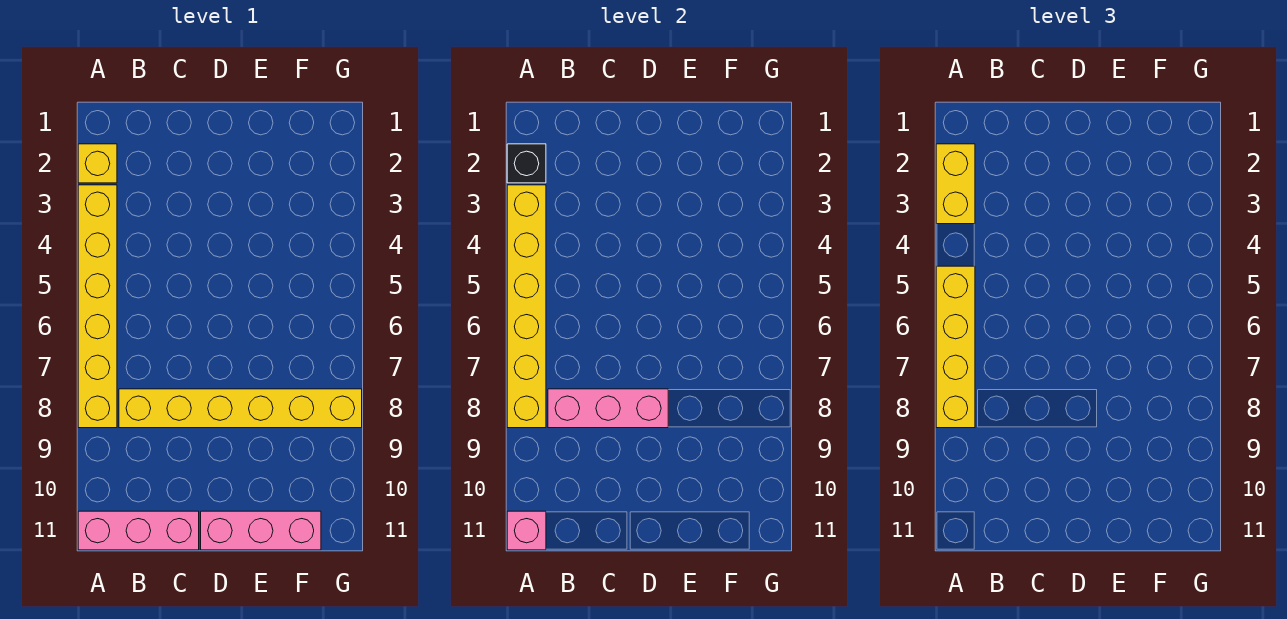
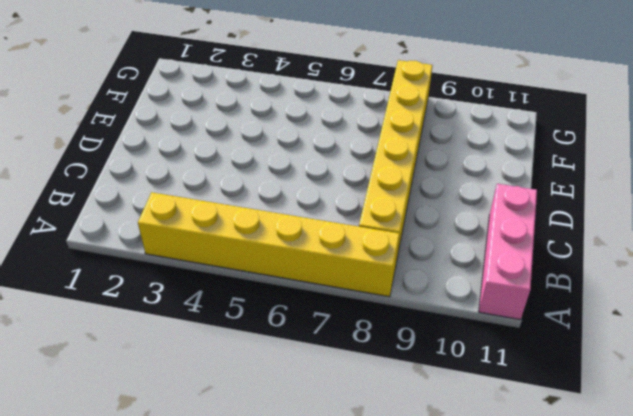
none -> yellow 1x1 brick [78,144,117,183]
none -> pink 1x3 brick [201,511,321,550]

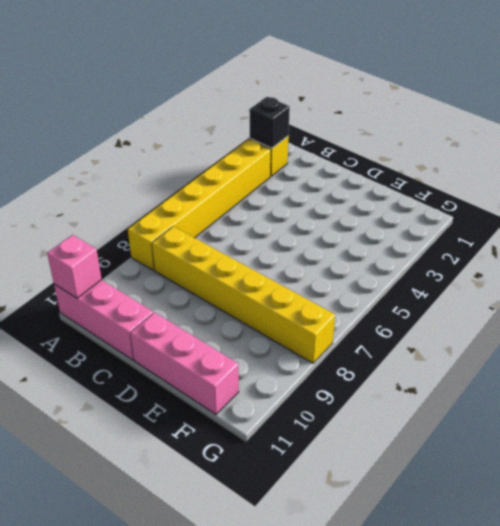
none -> yellow 1x6 brick [507,185,546,428]
none -> pink 1x3 brick [548,389,668,428]

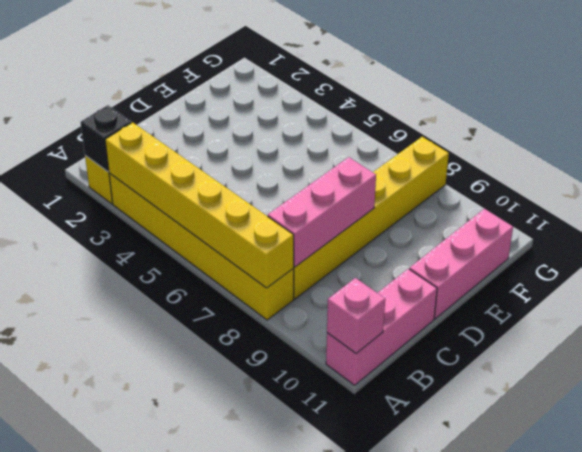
none -> yellow 1x2 brick [936,144,975,224]
none -> yellow 1x4 brick [936,266,975,428]

